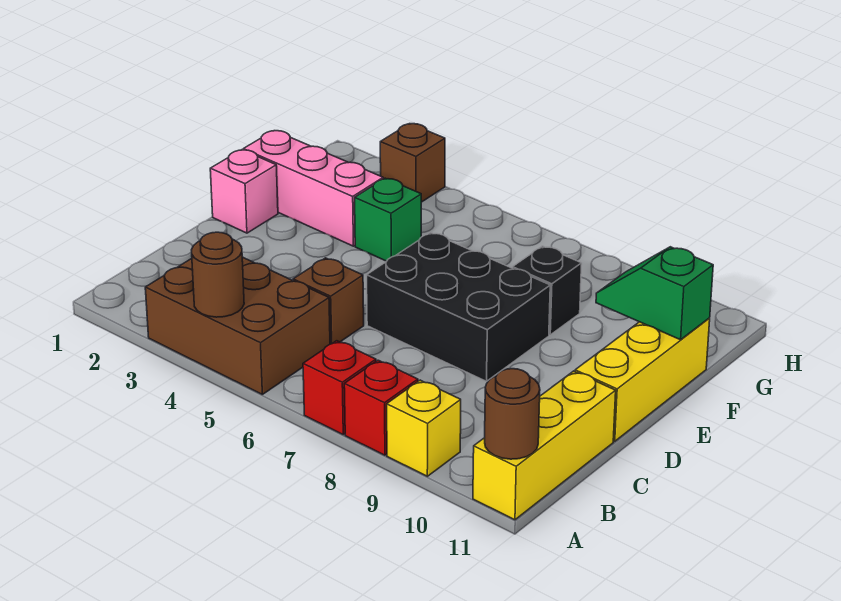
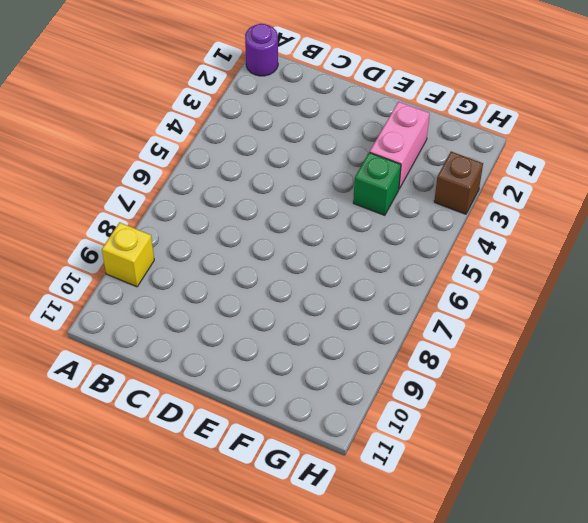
purple 1x1 round brick [245,24,278,76] -> none
pink 1x2 brick [370,102,430,189] -> pink 1x3 brick [243,131,383,246]
none -> brown 2x3 brick [145,257,330,394]
none -> red 1x1 brick [303,341,376,435]
none -> red 1x1 brick [344,360,418,455]

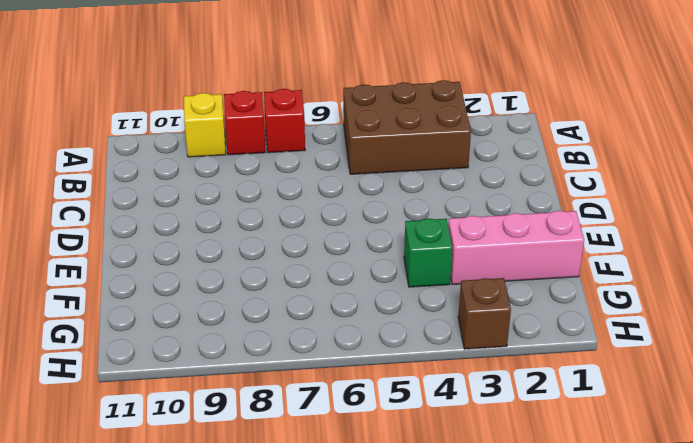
none -> yellow 1x3 brick [473,371,616,520]
none -> brown 1x1 brick [293,258,364,344]
none -> black 2x3 brick [367,233,550,381]

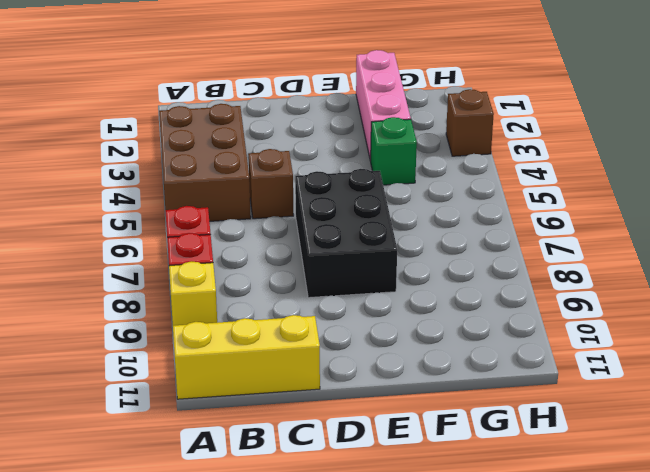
none -> yellow 1x3 brick [575,318,710,441]
none -> pink 1x1 brick [210,150,278,233]
none -> black 1x1 brick [513,246,582,335]

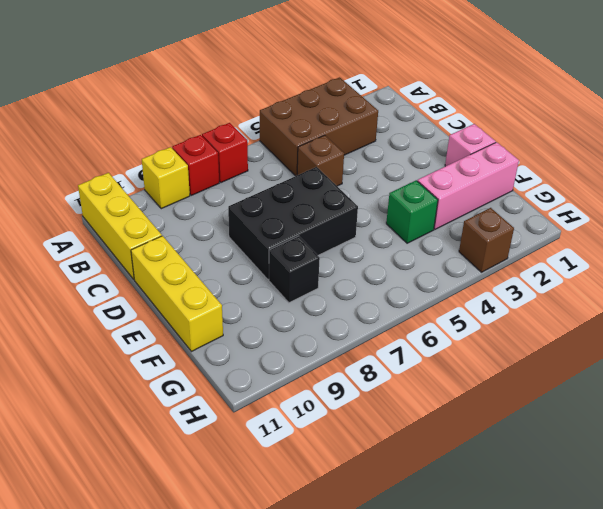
none -> brown 1x1 round brick [192,232,244,317]
none -> brown 1x1 round brick [485,369,540,459]
none -> green 1x2 slope [596,247,713,340]

